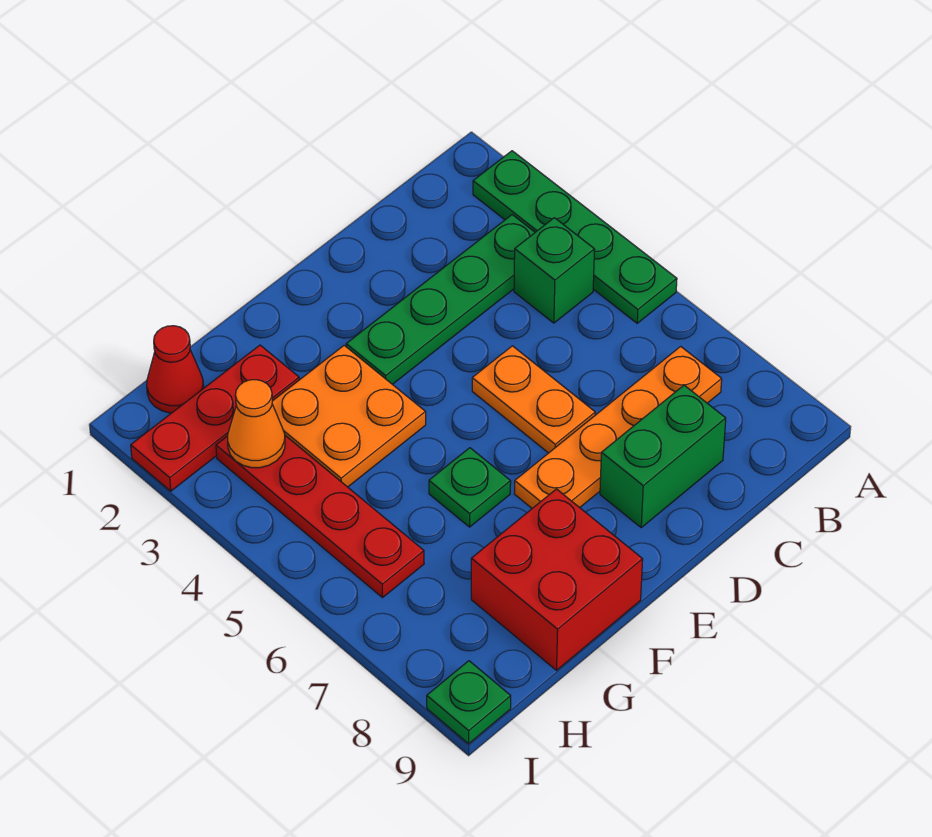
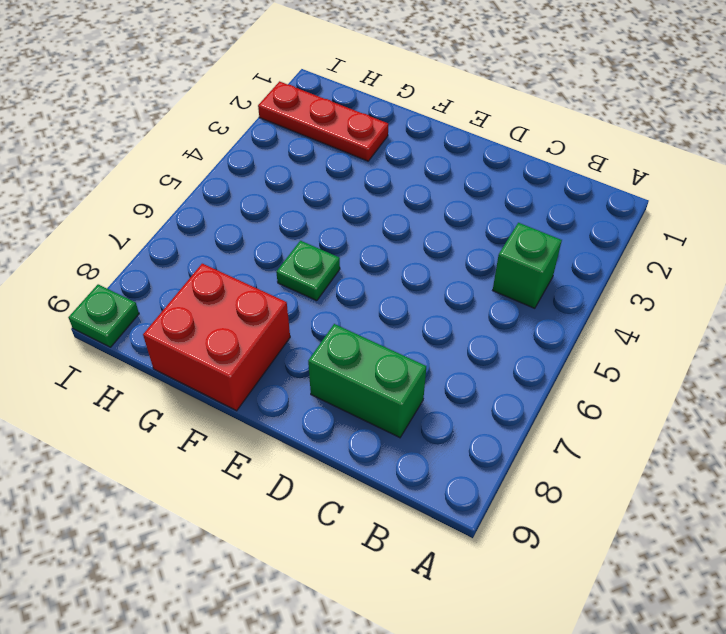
none -> green 1x4 plate [473,151,677,323]
none -> green 1x4 plate [346,215,535,384]
none -> orange 1x4 plate [514,346,722,508]

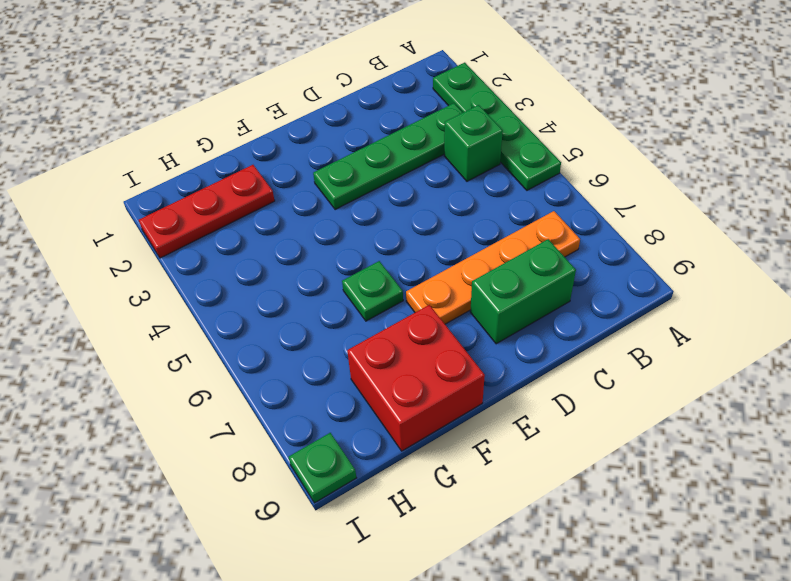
none -> orange 1x2 plate [472,346,595,453]
none -> orange 2x2 plate [272,345,426,487]
none -> red 1x1 cone [147,326,204,413]

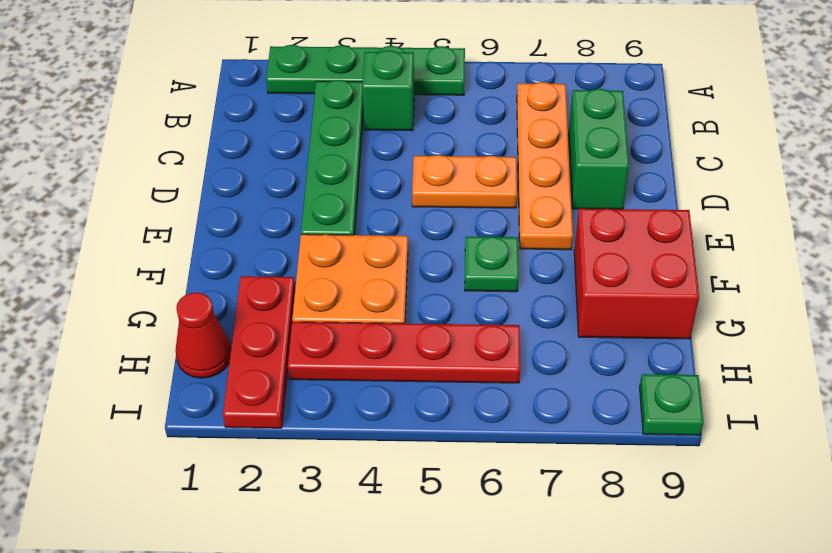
none -> orange 1x1 cone [228,380,285,468]

